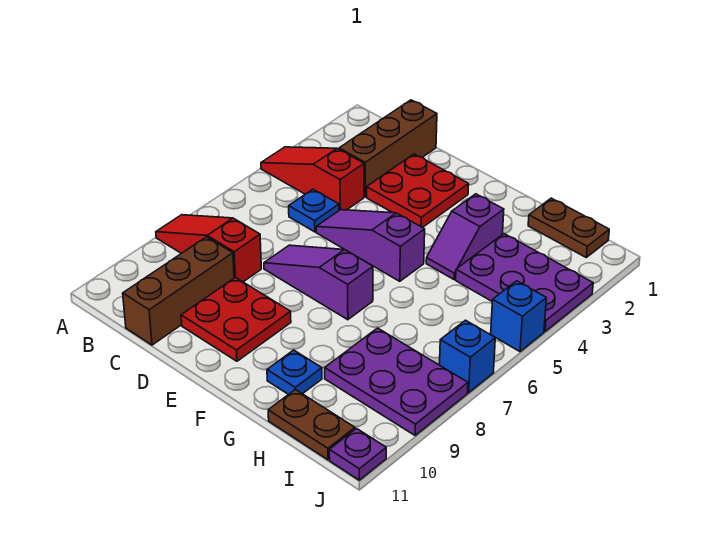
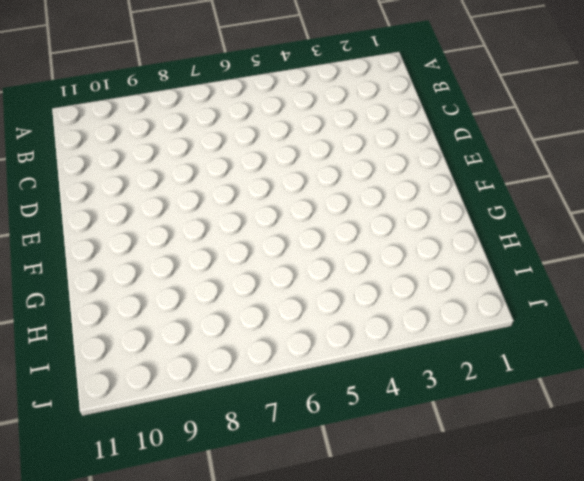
none -> red 1x3 slope [261,147,364,210]
none -> red 1x3 slope [156,215,261,282]
none -> brown 1x3 brick [339,100,437,197]

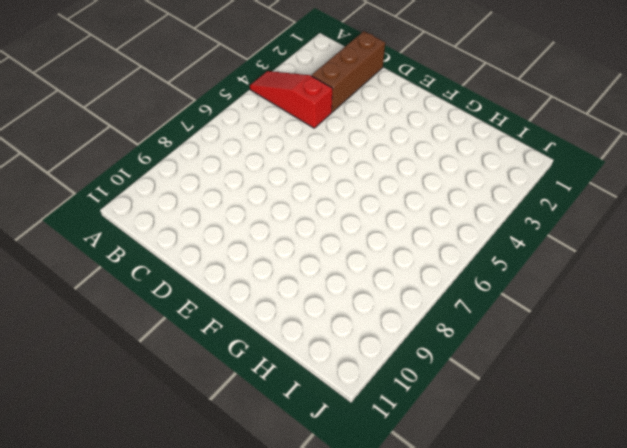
none -> red 1x3 slope [156,215,261,282]
none -> blue 1x1 plate [289,189,339,232]
none -> brown 1x3 brick [123,237,234,345]

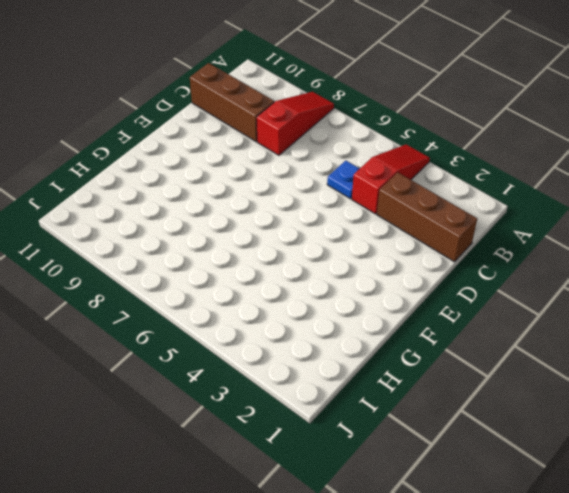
none -> red 2x2 plate [367,154,469,228]
none -> purple 1x3 slope [316,210,425,281]
none -> purple 1x3 slope [264,245,373,320]

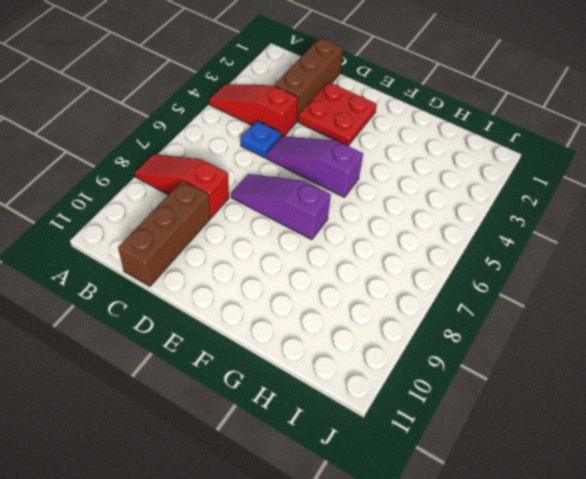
none -> red 2x2 plate [181,277,291,361]
none -> purple 1x2 slope [426,194,504,279]
none -> blue 1x1 plate [267,350,322,395]

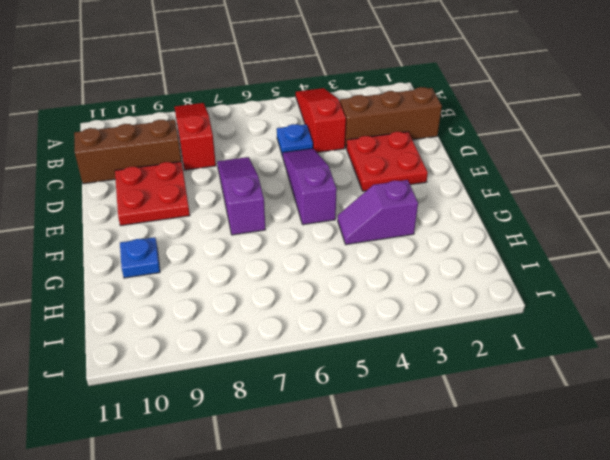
none -> brown 1x2 plate [528,198,609,257]
none -> purple 2x3 plate [456,234,593,332]
none -> purple 2x3 plate [325,328,468,435]

